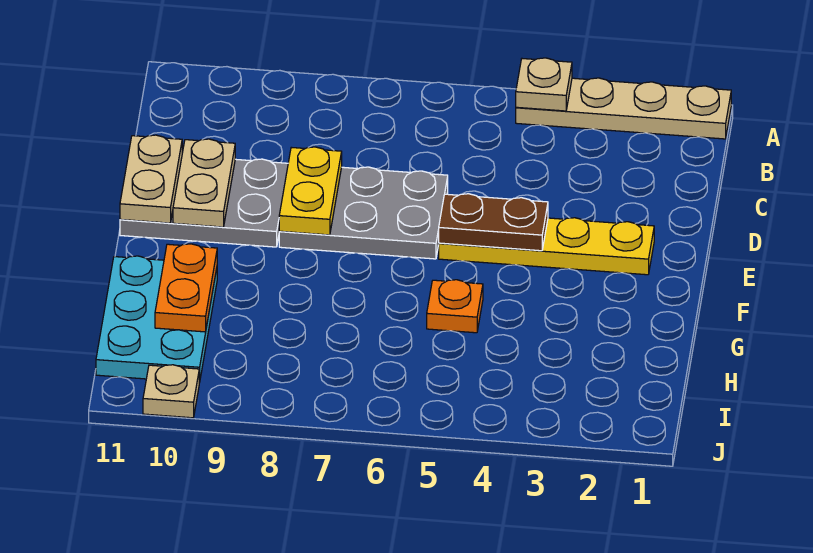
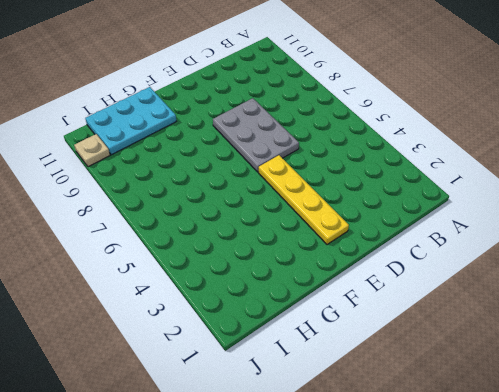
none -> tan 1x4 plate [516,78,731,139]
none -> grey 2x3 plate [120,159,288,247]
none -> orange 1x1 plate [427,280,483,333]

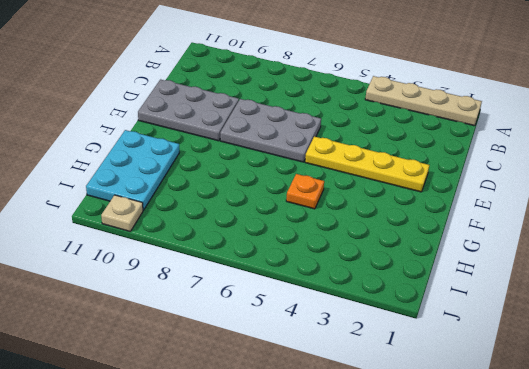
none -> tan 1x1 plate [516,58,572,111]
none -> yellow 1x2 plate [279,147,342,235]
none -> tan 1x2 plate [173,139,235,227]

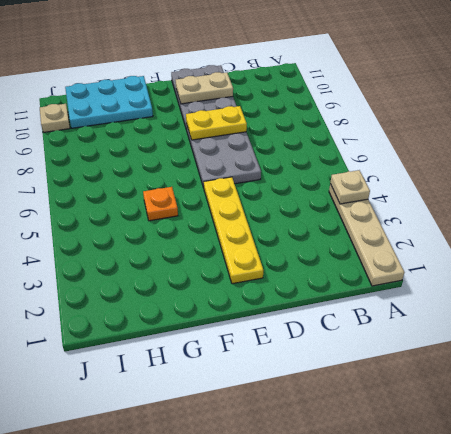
none -> tan 1x2 plate [120,135,182,223]
none -> brown 1x2 plate [439,194,548,251]
none -> orange 1x2 plate [155,244,217,332]

